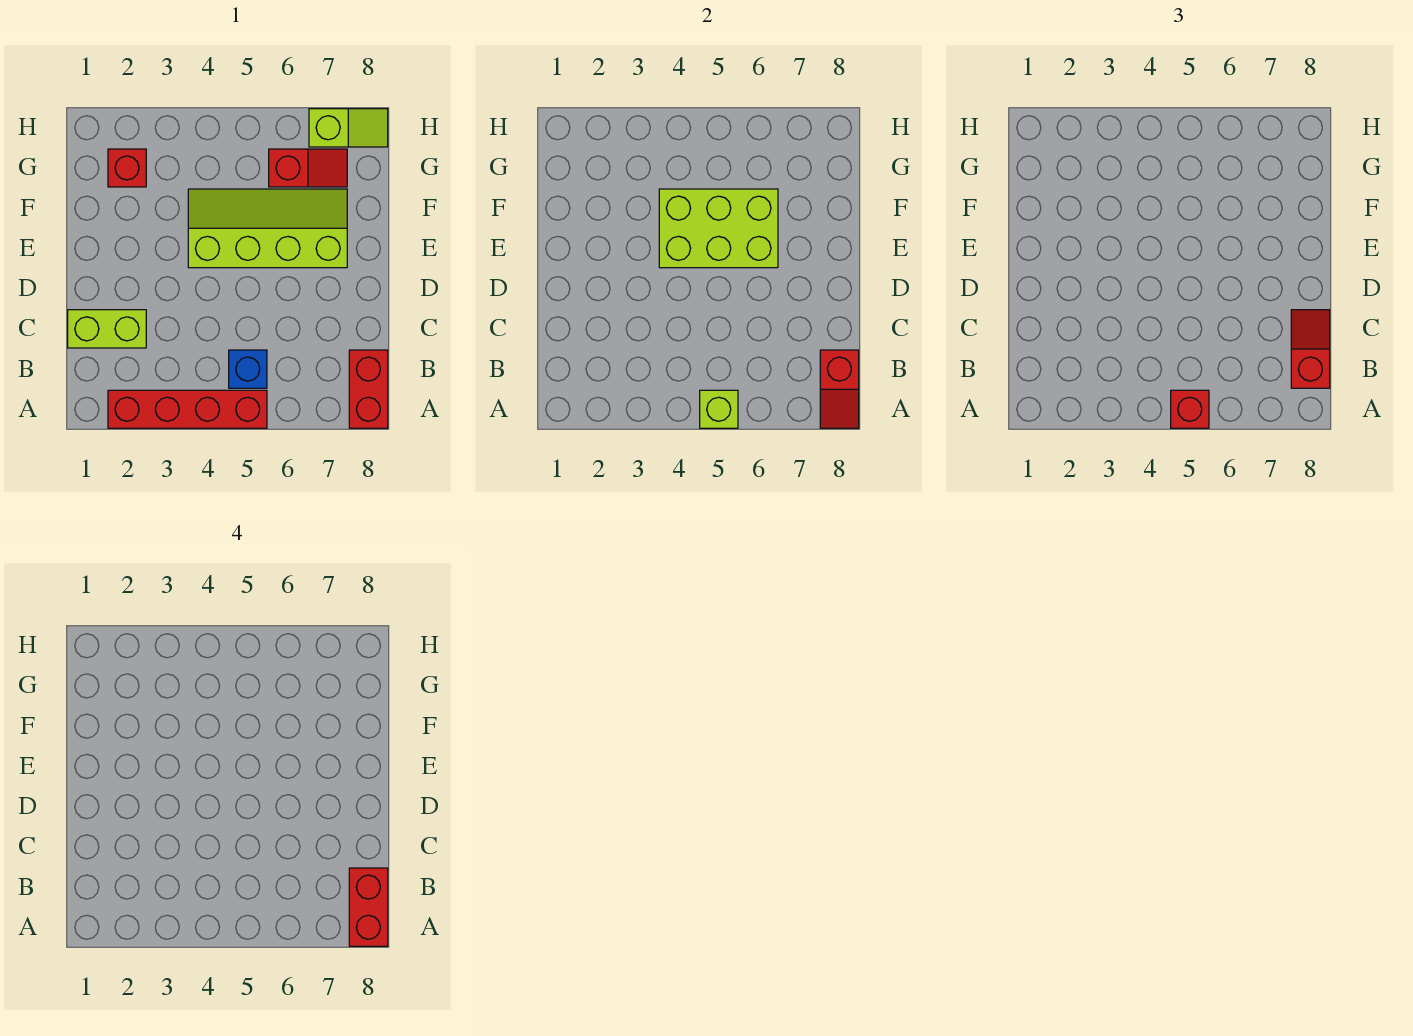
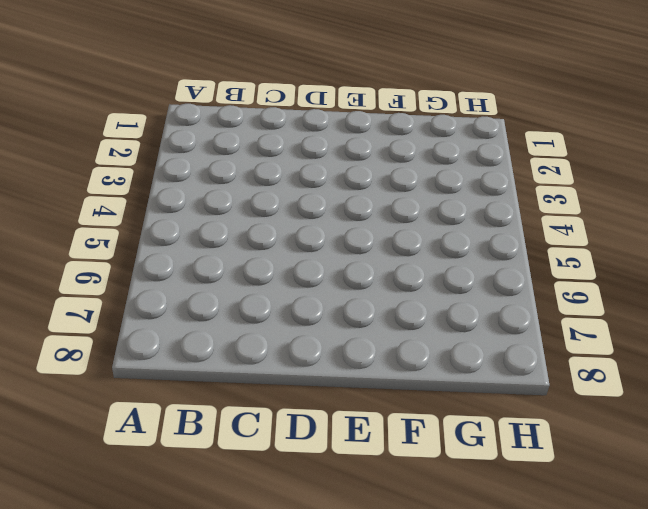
none -> red 1x4 brick [108,390,267,428]
none -> red 1x2 brick [349,350,388,428]
none -> blue 1x1 brick [229,350,267,388]

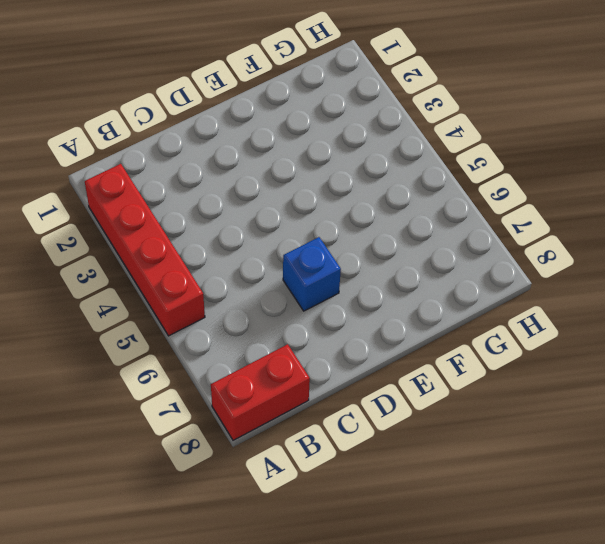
blue 1x1 brick [283,237,341,311] -> blue 1x1 brick moved to [229,350,267,388]
none -> lime 1x2 brick [68,310,146,348]
none -> lime 2x4 slope [188,189,347,268]
none -> red 1x1 brick [108,149,146,187]

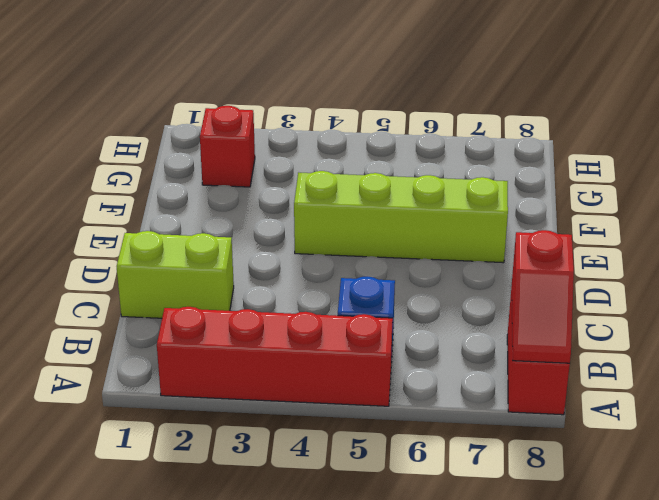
none -> red 1x2 slope [269,149,347,187]
none -> lime 1x2 slope [309,109,388,147]
none -> lime 1x1 brick [700,390,738,428]

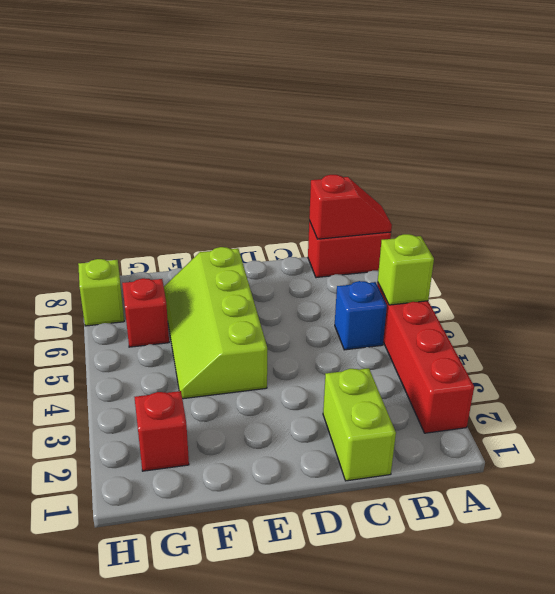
none -> lime 2x3 brick [659,189,778,268]
none -> red 1x1 brick [1171,390,1209,428]
none -> red 1x2 slope [1291,310,1330,388]

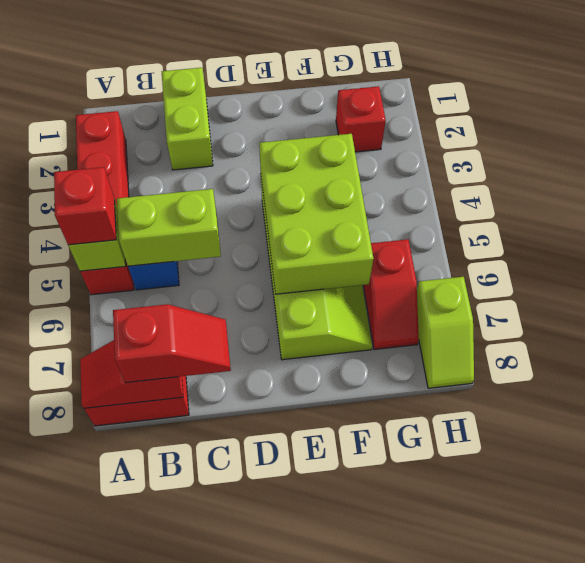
lime 1x2 brick [117,189,221,266] -> none
none -> red 1x2 brick [349,868,388,946]

